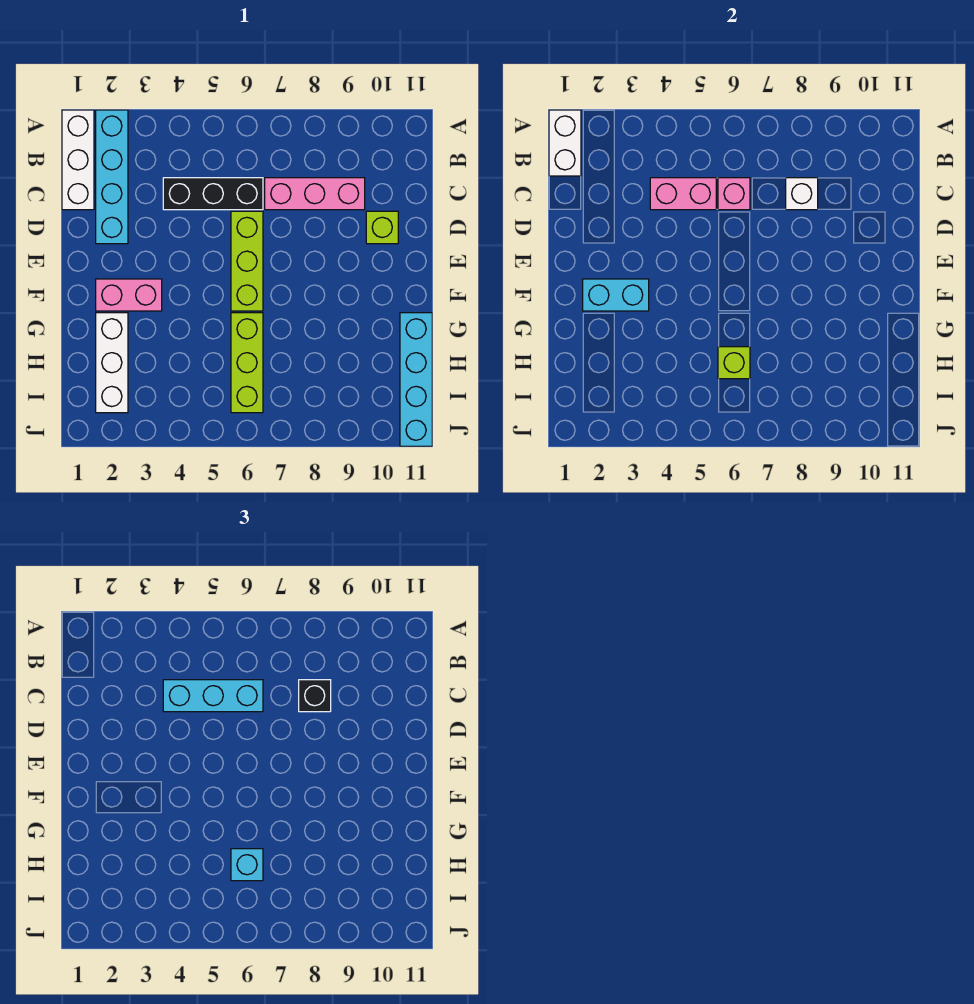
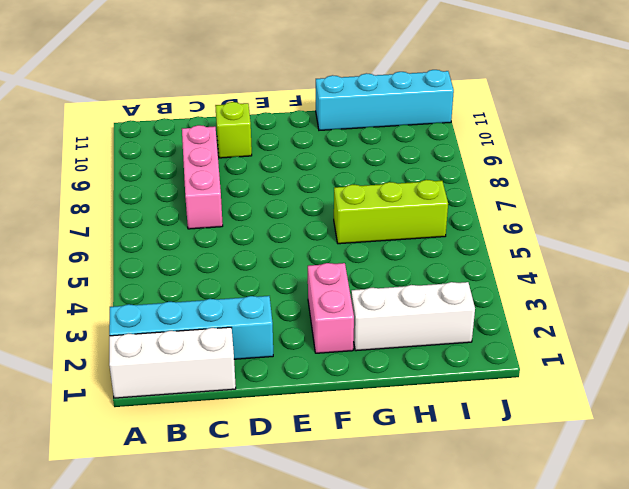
none -> black 1x3 brick [163,178,263,210]
none -> lime 1x3 brick [231,211,263,311]
none -> white 1x2 brick [549,110,581,176]

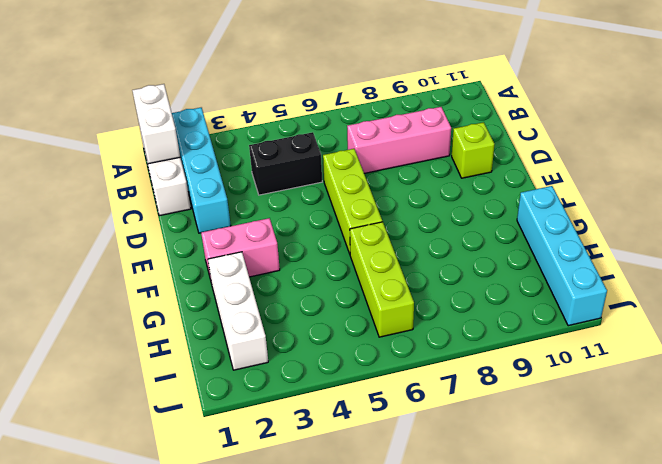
black 1x2 brick [249,132,322,195] -> black 1x3 brick [163,178,263,210]
none -> pink 1x2 brick [650,178,716,210]
none -> pink 1x1 brick [718,178,750,210]
none -> white 1x1 brick [786,178,818,210]

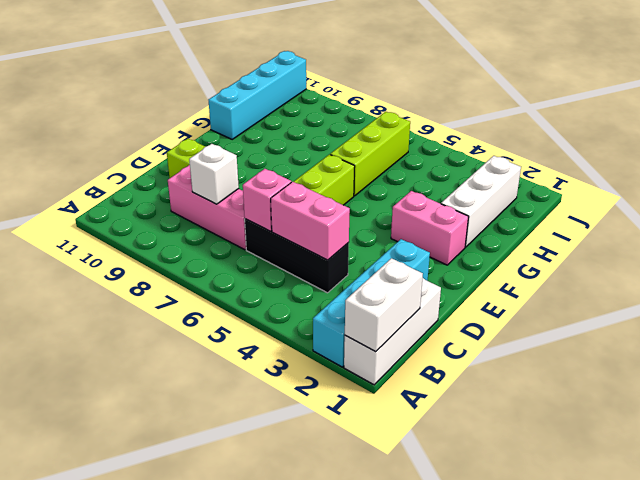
none -> cyan 1x2 brick [583,279,649,311]
none -> lime 1x1 brick [718,347,750,379]
none -> cyan 1x3 brick [163,680,263,712]

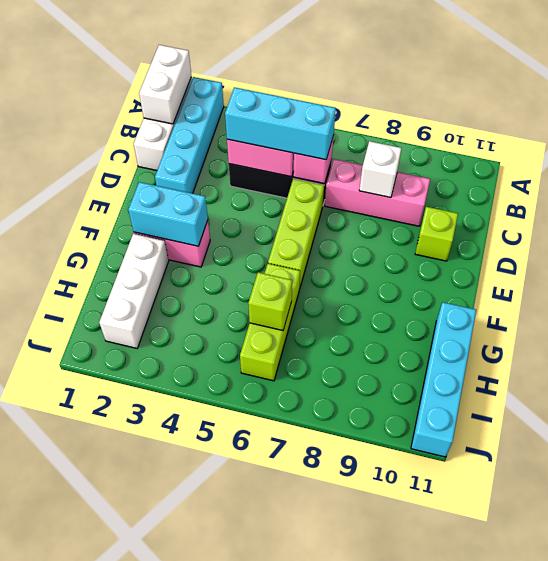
none -> black 1x1 brick [299,680,331,712]
none -> cyan 1x1 brick [231,849,263,881]

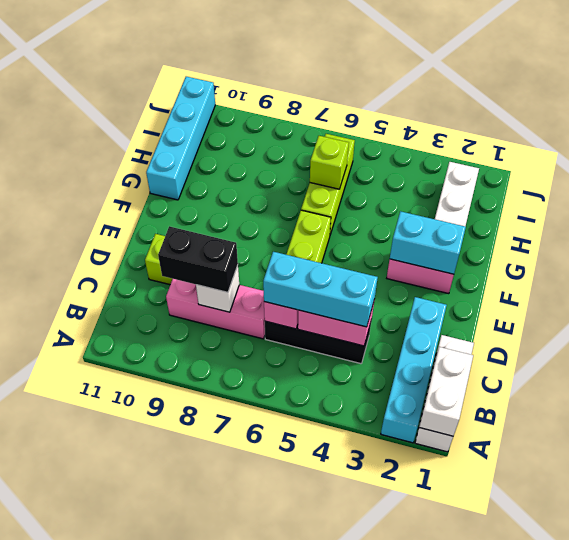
black 1x2 brick [158,226,238,292] -> black 1x1 brick [299,680,331,712]
none -> cyan 1x1 brick [231,849,263,881]

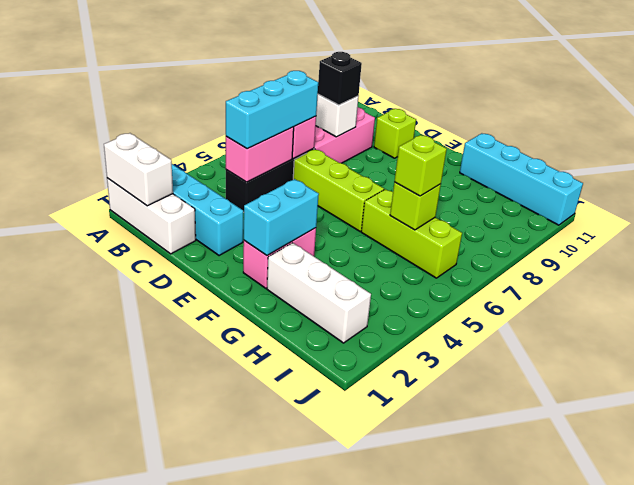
lime 1x1 brick [394,135,447,196] -> cyan 1x1 brick [231,849,263,881]

